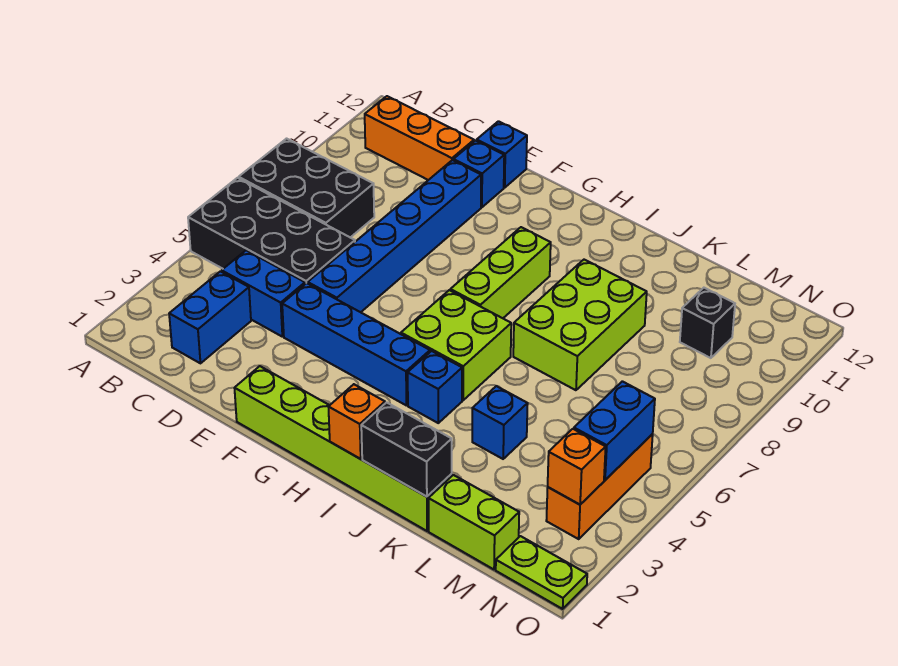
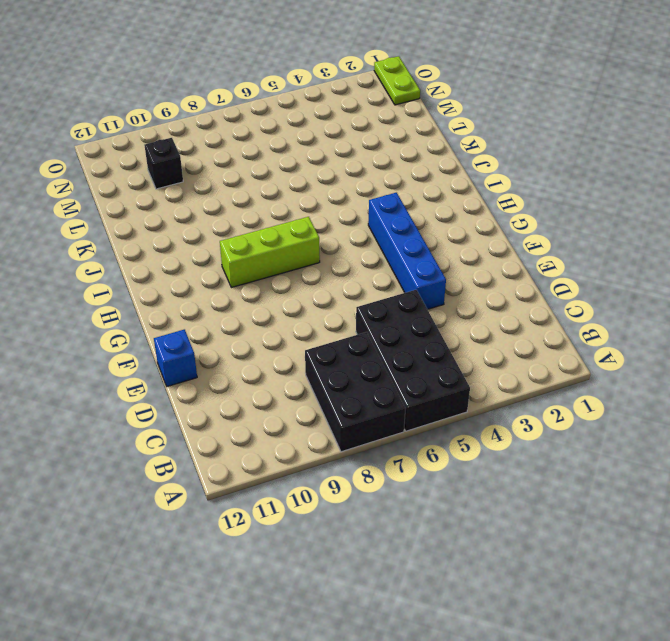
none -> orange 1x3 brick [365,96,474,180]
none -> blue 1x2 brick [169,271,251,363]
none -> blue 1x2 brick [222,250,305,337]

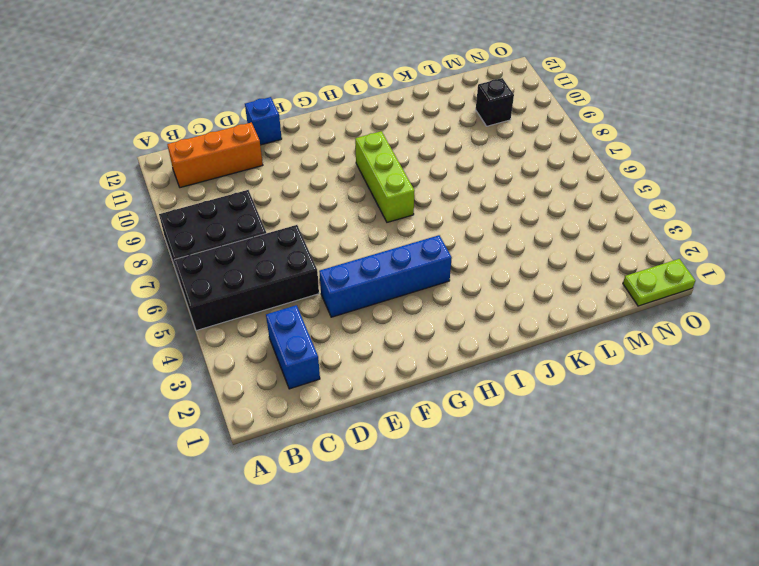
none -> blue 1x2 brick [222,250,305,337]
none -> blue 1x6 brick [308,160,481,312]
none -> blue 1x1 brick [453,141,504,207]

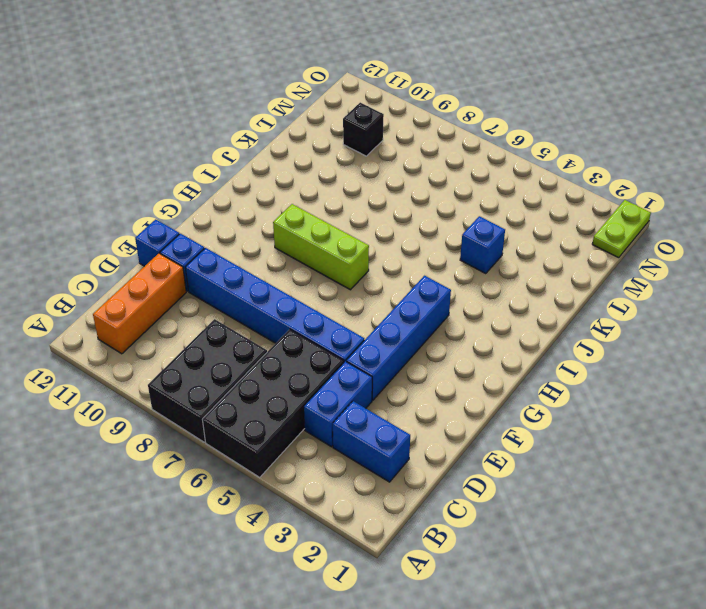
none -> lime 1x6 brick [235,366,452,531]
none -> lime 2x2 brick [401,290,511,400]
none -> blue 1x1 brick [408,351,462,423]

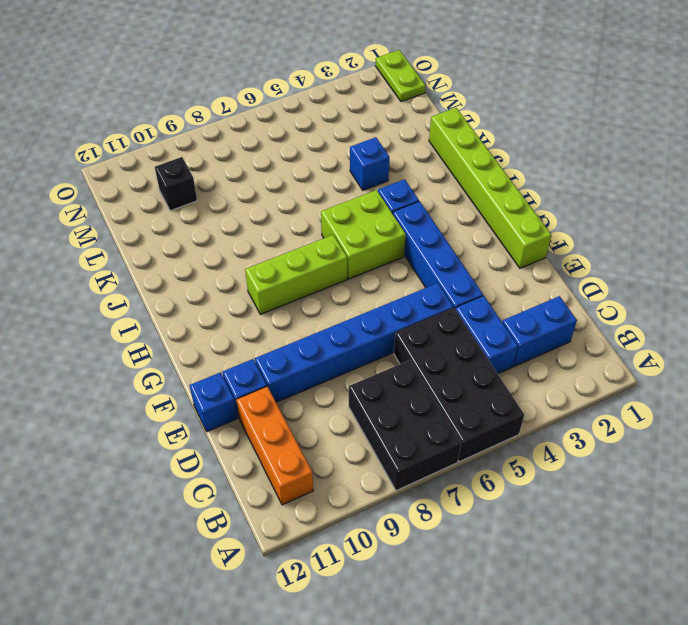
none -> lime 2x3 brick [513,260,647,390]
none -> lime 1x2 brick [429,475,519,569]
none -> orange 1x3 brick [546,434,653,539]

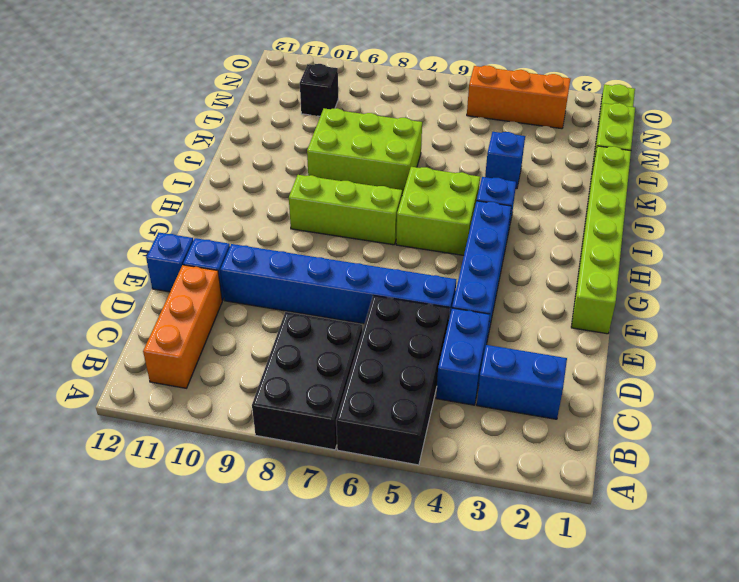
none -> orange 1x1 brick [329,384,385,459]
none -> black 1x2 brick [361,402,452,497]
none -> orange 1x1 brick [548,429,606,505]

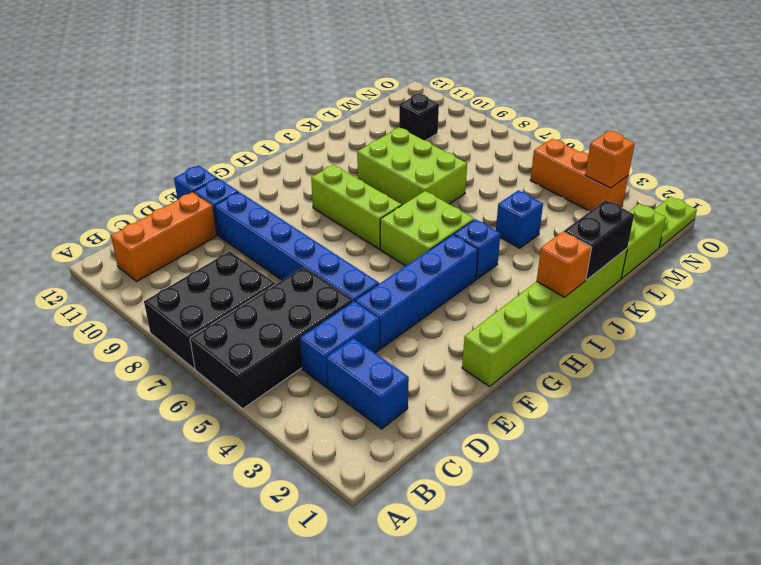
none -> blue 1x2 brick [574,381,655,480]

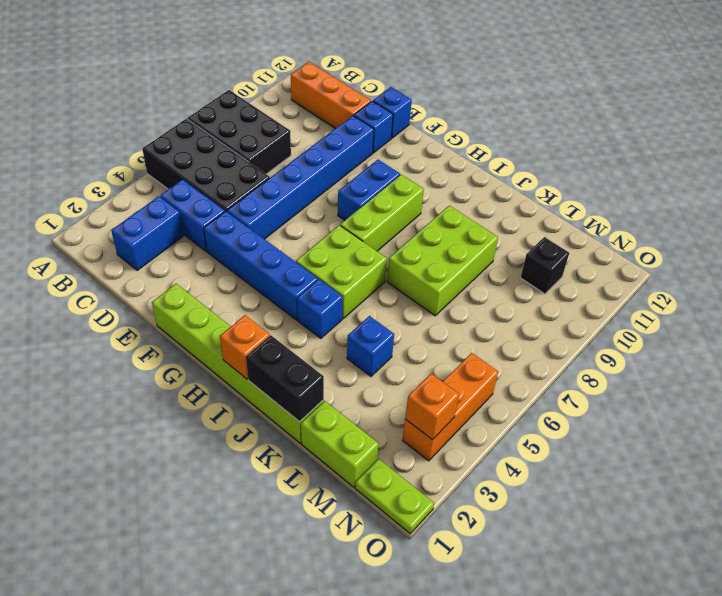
blue 1x2 brick [338,160,400,220] -> blue 1x2 brick moved to [574,381,655,480]

